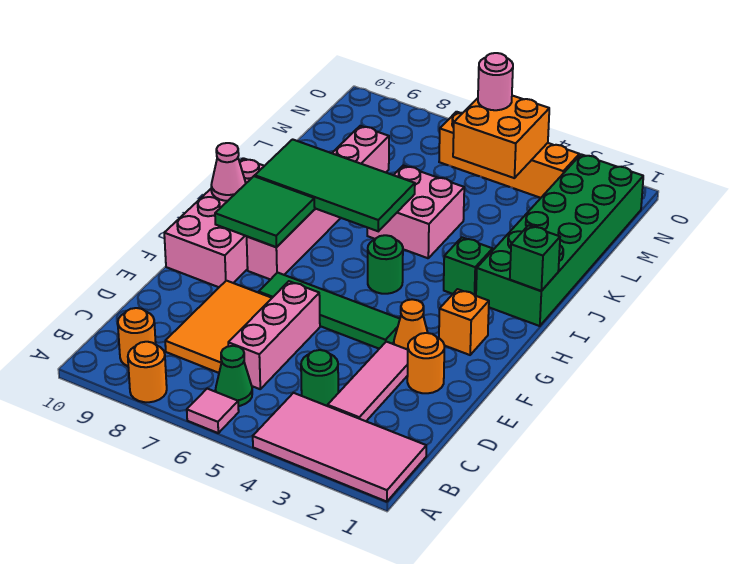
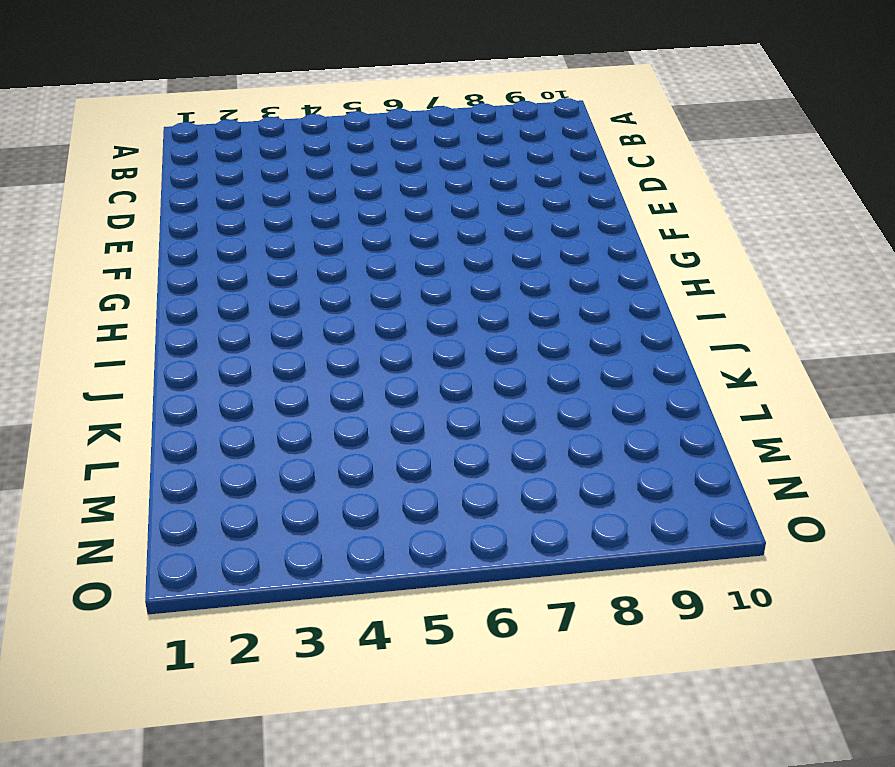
none -> pink 2x4 tile [253,393,426,502]
none -> pink 1x1 tile [187,389,239,433]
none -> orange 1x1 round brick [128,342,167,402]

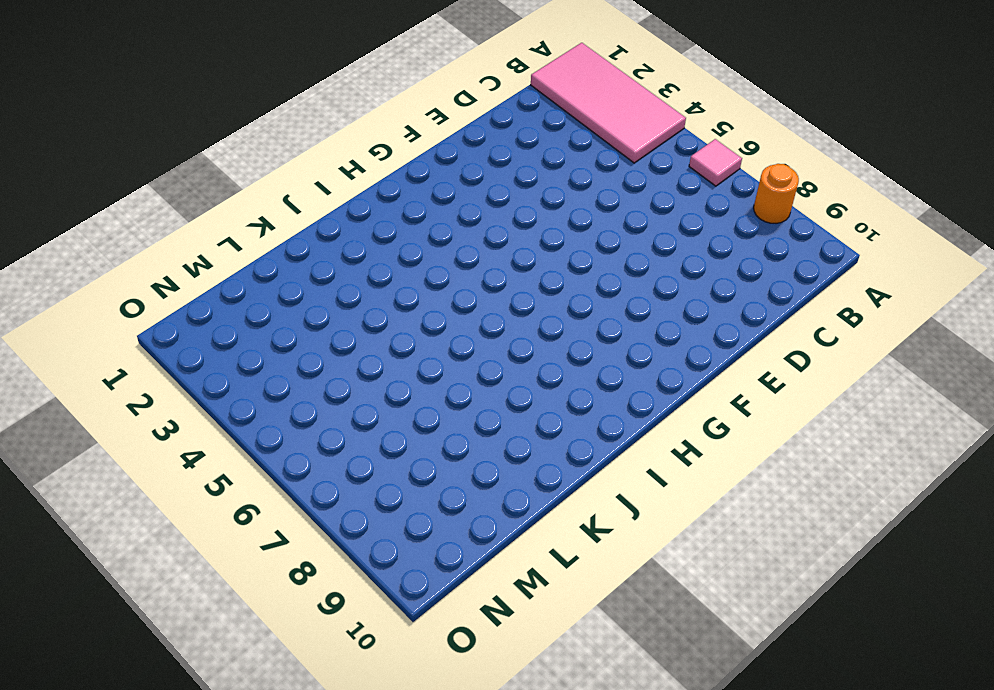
none -> green 1x1 cone [216,346,252,406]
none -> orange 1x1 round brick [118,308,156,366]
none -> pink 1x3 tile [328,342,408,421]

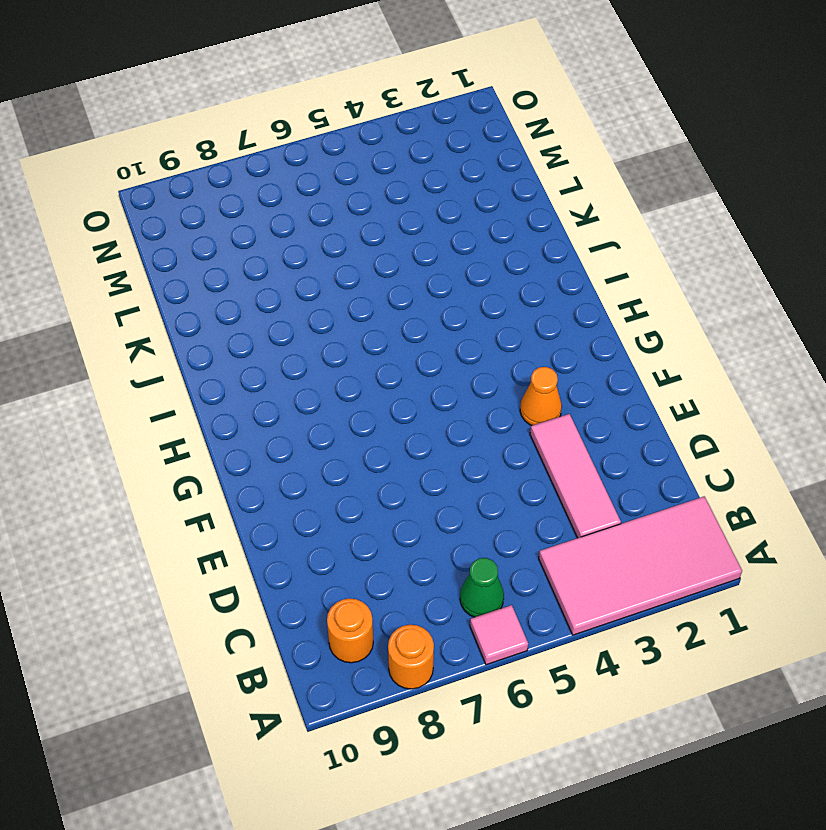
none -> green 1x1 round brick [301,350,338,406]
none -> pink 1x3 brick [228,281,320,389]
none -> orange 2x3 tile [165,281,272,373]

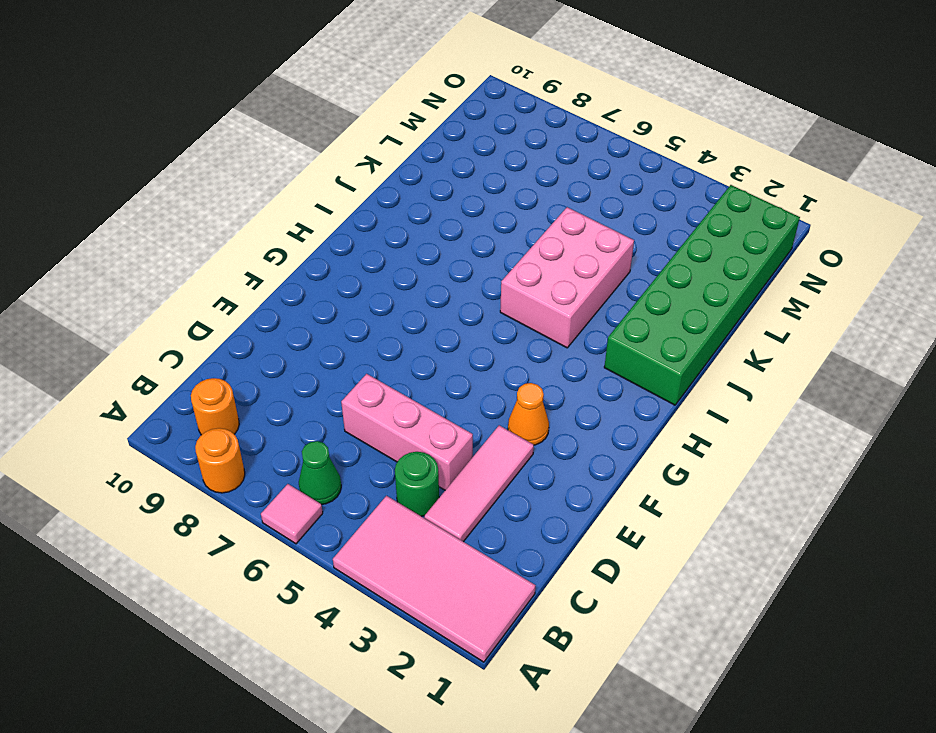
pink 1x3 brick [341,374,473,490] -> pink 1x3 brick turned to [228,281,320,389]
pink 2x3 brick [500,207,634,348] -> pink 2x2 brick [367,165,464,258]
none -> orange 2x3 tile [165,281,272,373]
none -> orange 1x1 round brick [407,333,445,393]
none -> green 1x4 tile [258,273,400,349]

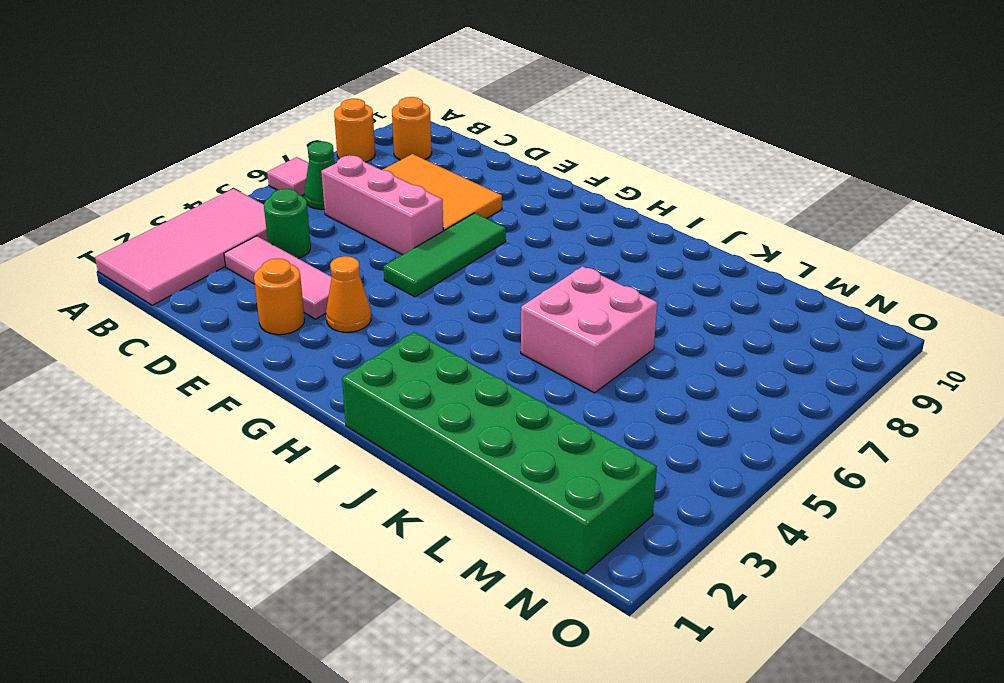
green 1x3 tile [383,213,506,297] -> green 1x4 tile [258,273,400,349]
none -> pink 2x4 brick [164,158,264,287]
none -> orange 1x1 brick [439,289,489,355]
none -> pink 1x6 brick [247,126,389,280]

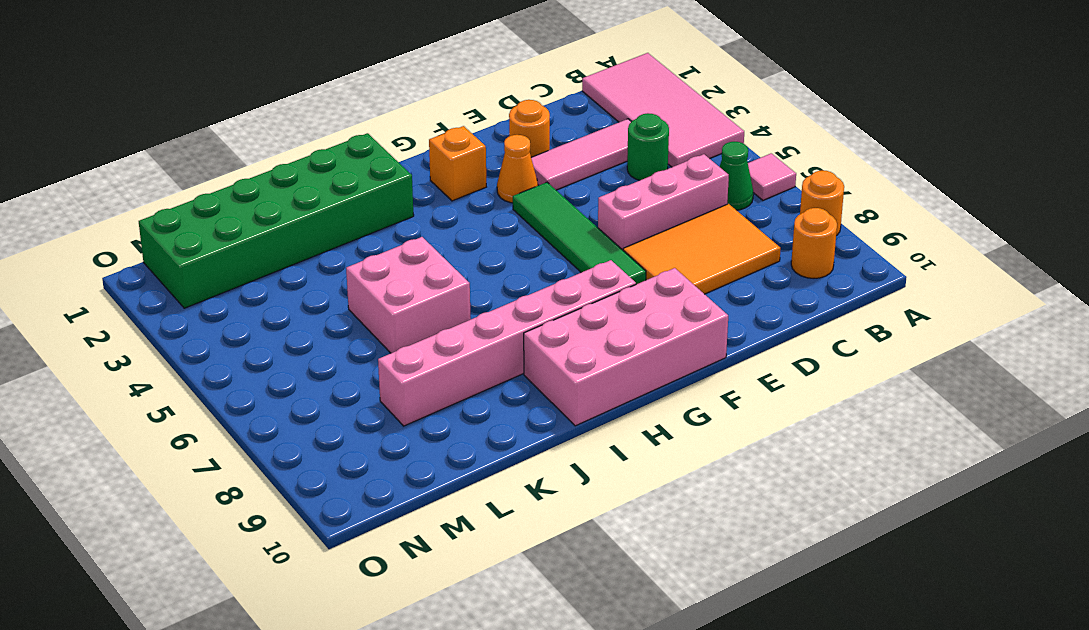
none -> green 1x1 round brick [368,235,403,294]
none -> green 1x1 brick [444,237,493,296]
none -> orange 1x4 brick [439,112,579,198]

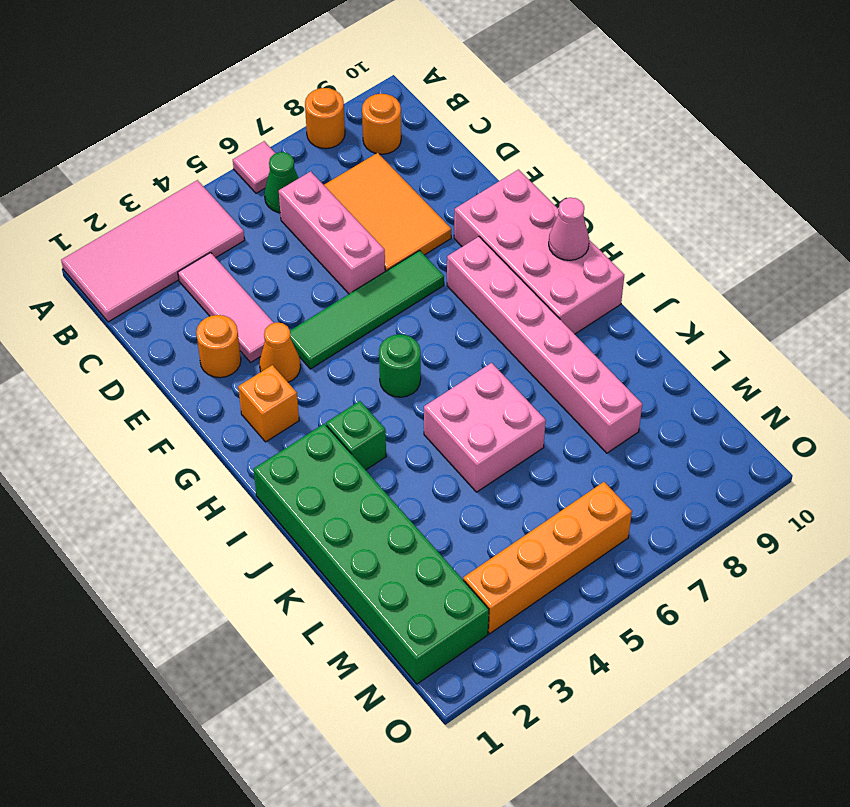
none -> green 1x1 round brick [301,350,338,406]
none -> green 2x2 tile [215,176,315,247]
none -> green 1x1 brick [510,225,560,291]

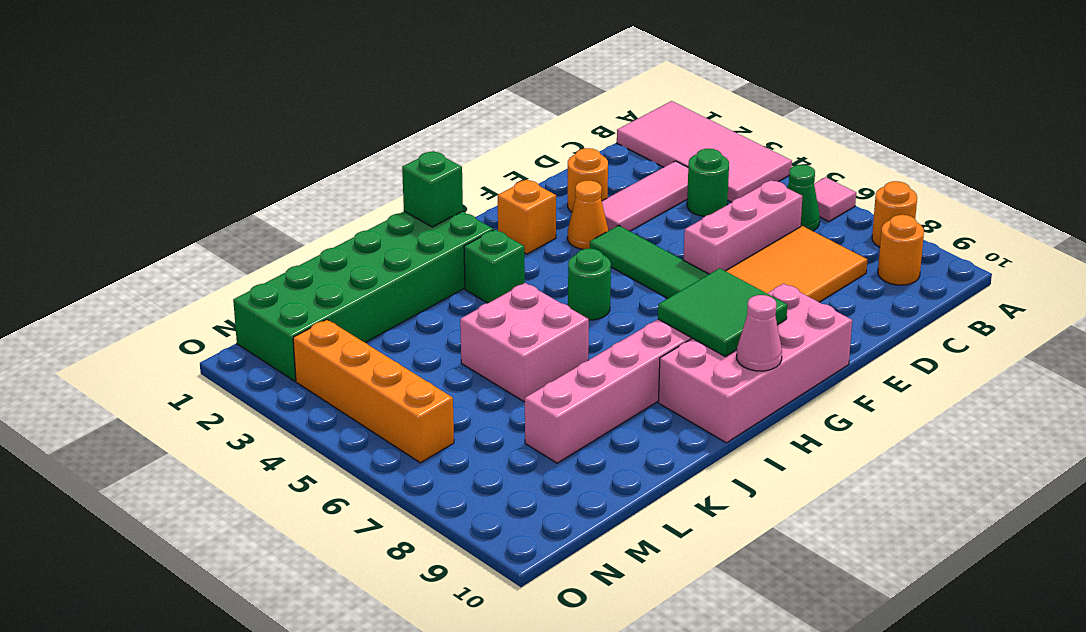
none -> green 2x4 tile [255,139,415,231]
none -> orange 2x2 brick [453,96,549,178]
none -> pink 1x1 round brick [478,53,513,110]

